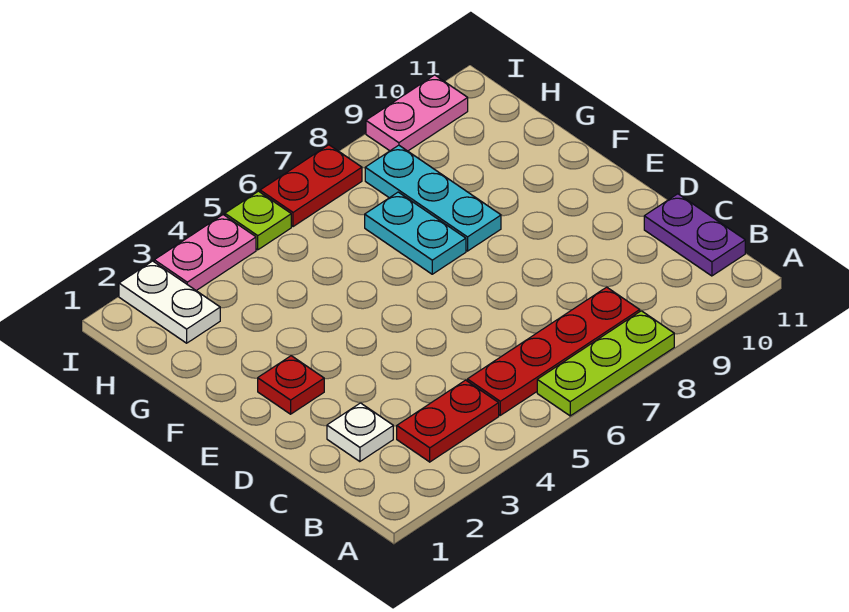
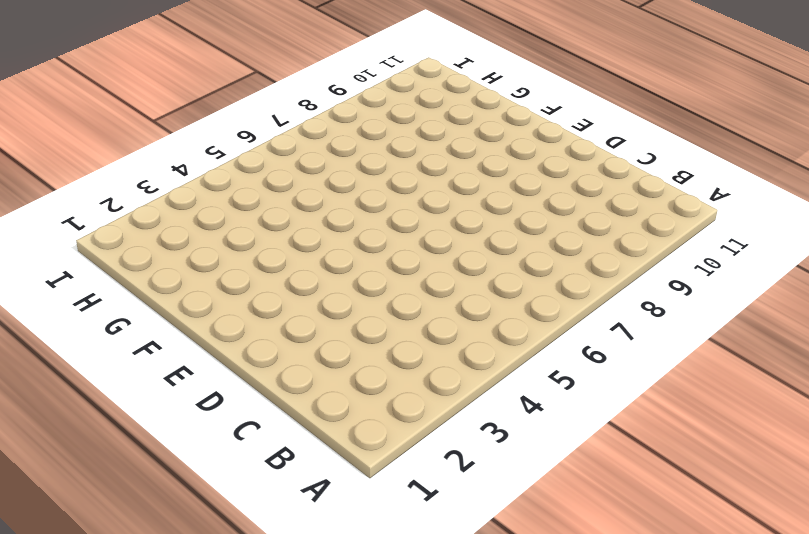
none -> lime 1x3 plate [537,311,674,416]
none -> red 1x2 plate [397,380,499,462]
none -> red 1x4 plate [467,287,640,415]

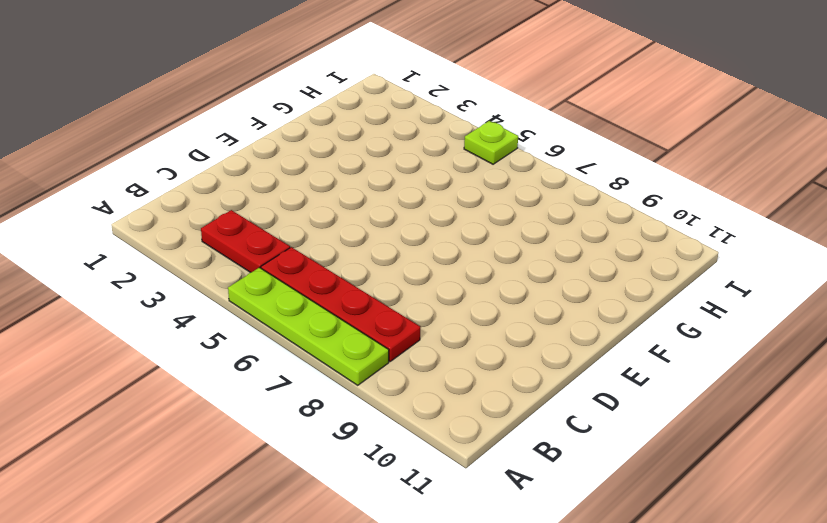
lime 1x4 plate [228,267,389,385] -> lime 1x3 plate [537,311,674,416]
none -> purple 1x2 plate [644,194,745,276]
none -> white 1x1 plate [327,403,393,462]
none -> red 1x1 plate [258,356,324,414]

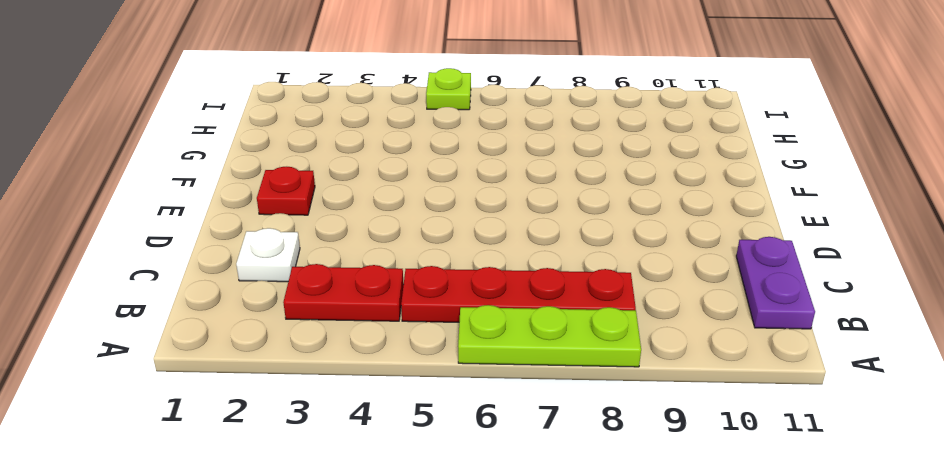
none -> cyan 1x2 plate [365,192,466,274]
none -> cyan 1x3 plate [365,145,501,251]
none -> white 1x2 plate [119,261,220,343]

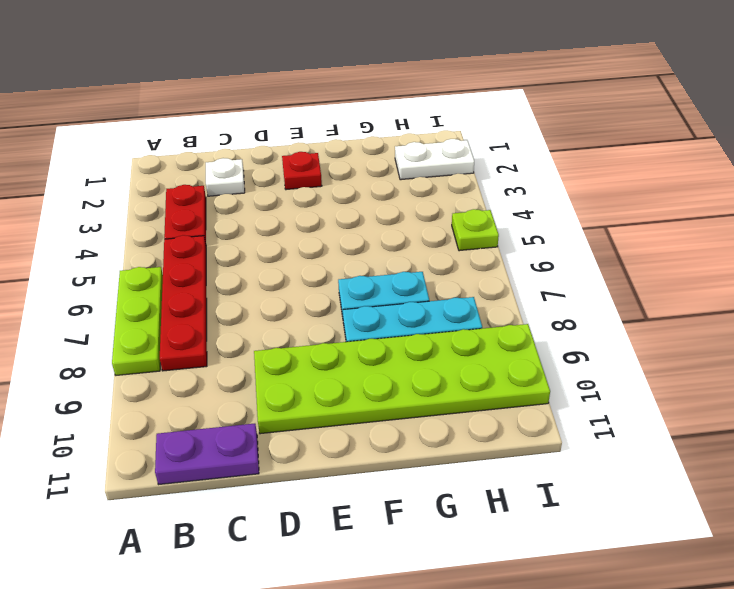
lime 2x6 plate [254,324,550,434] -> pink 1x2 plate [366,75,468,151]
none -> pink 1x2 plate [154,215,256,290]
none -> red 1x2 plate [260,145,362,227]

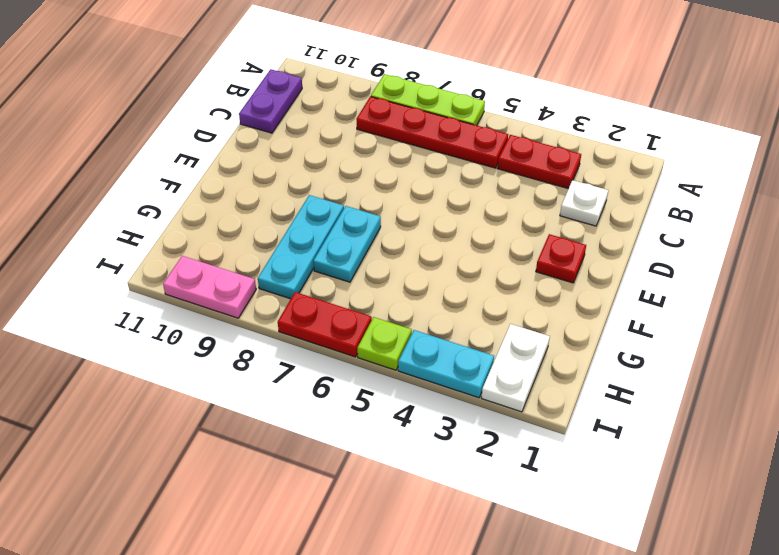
cyan 1x2 plate [398,330,494,398] -> pink 1x2 plate [154,215,256,290]

